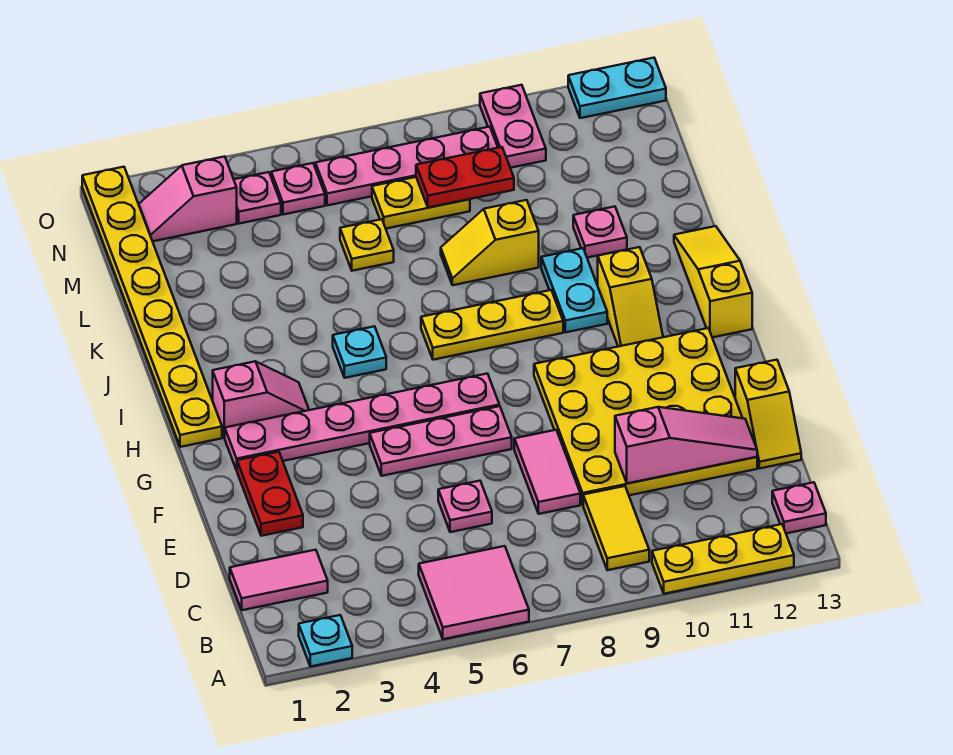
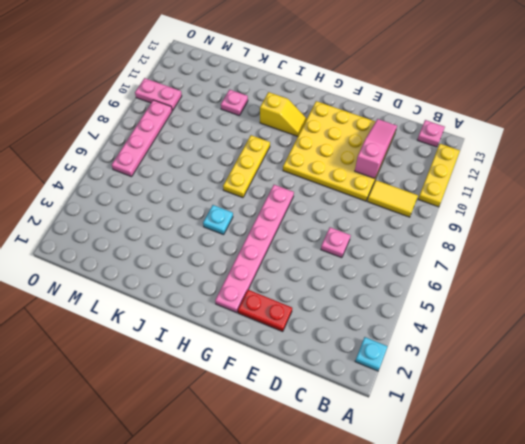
none -> pink 2x2 tile [419,546,529,639]
none -> pink 1x2 tile [230,550,328,610]
none -> pink 1x2 tile [514,430,580,514]
none -> yellow 1x2 slope [735,360,801,469]

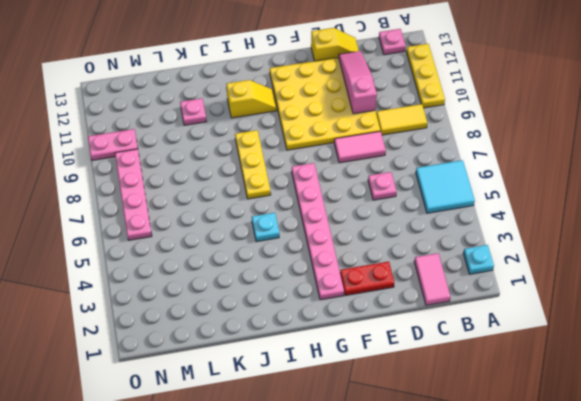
cyan 2x2 tile [416,160,475,213] -> pink 2x2 tile [419,546,529,639]
none -> pink 1x3 plate [370,406,512,476]
none -> yellow 1x8 plate [82,167,222,447]
none -> pink 1x2 slope [213,361,309,438]
none -> yellow 1x3 slope [674,226,752,337]

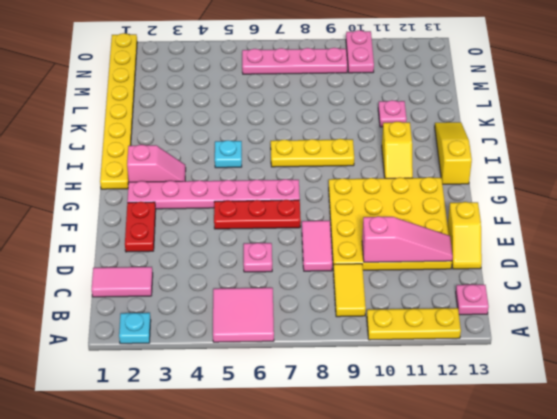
red 1x3 plate [214,200,301,229] -> pink 1x3 plate [370,406,512,476]
none -> cyan 1x2 plate [541,248,607,332]
none -> yellow 1x2 slope [441,200,539,285]
none -> yellow 1x1 plate [340,219,394,271]
none -> yellow 1x2 plate [372,177,470,229]

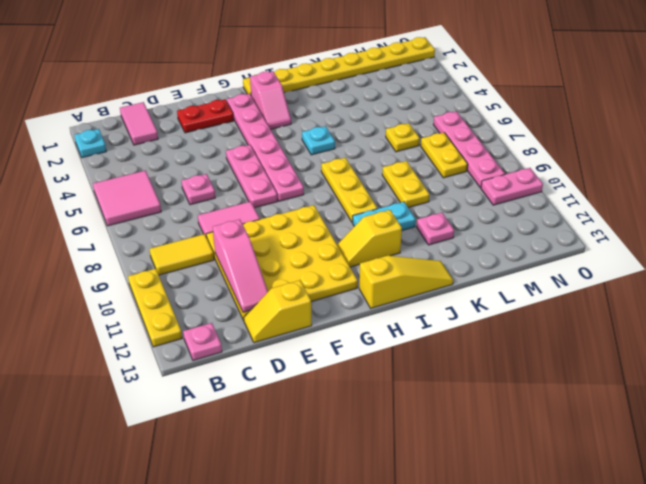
yellow 1x2 plate [382,161,429,208] -> yellow 1x2 slope [441,200,539,285]
none -> pink 1x2 slope [139,157,237,241]
none -> pink 1x1 plate [234,172,281,224]
none -> pink 1x1 plate [271,163,325,215]
none -> cyan 1x2 plate [568,58,666,118]

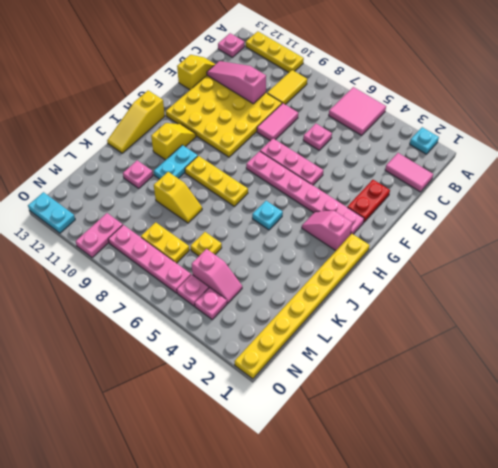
pink 1x2 slope [192,249,242,303] -> pink 1x2 slope moved to [139,157,237,241]
none -> red 1x2 plate [416,147,514,208]

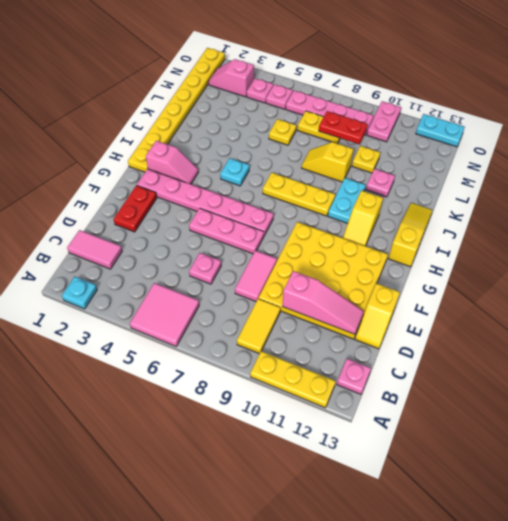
yellow 1x1 plate [352,146,380,173] -> none

